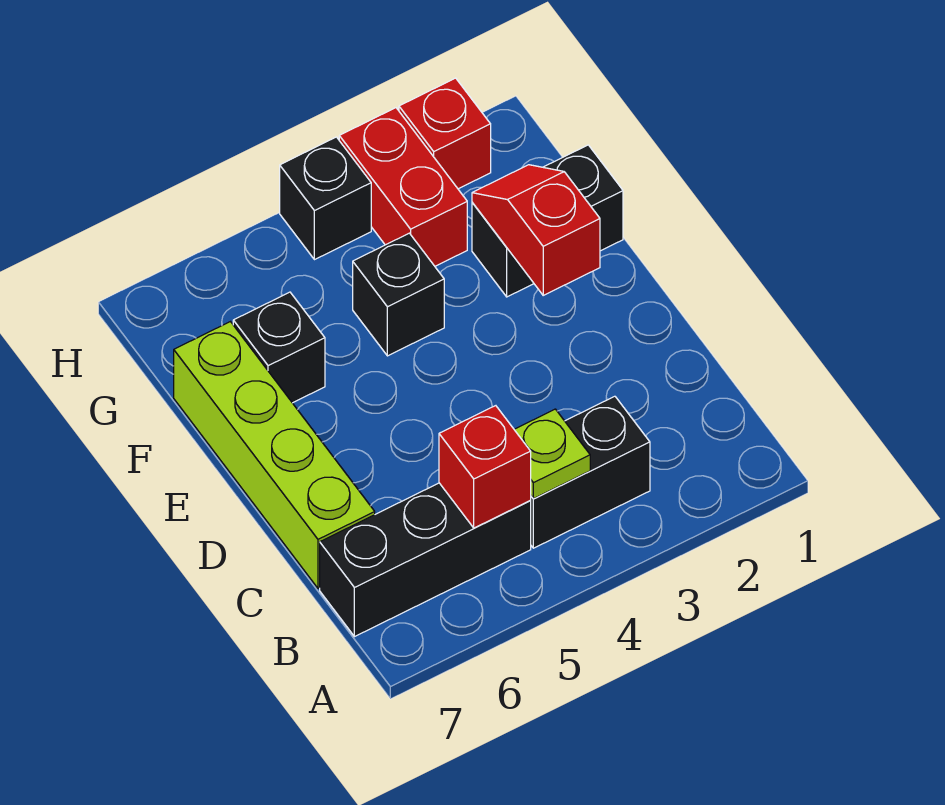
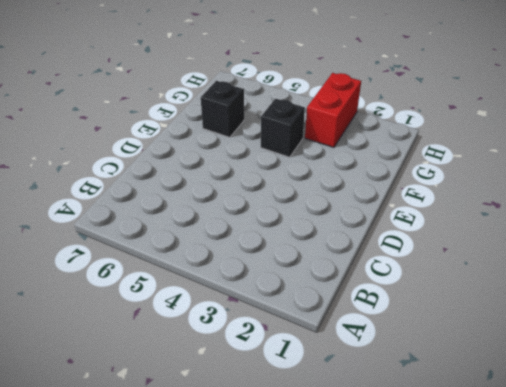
none -> black 1x2 brick [530,396,650,548]
none -> black 1x3 brick [320,483,531,637]
none -> lime 1x4 brick [174,322,375,588]

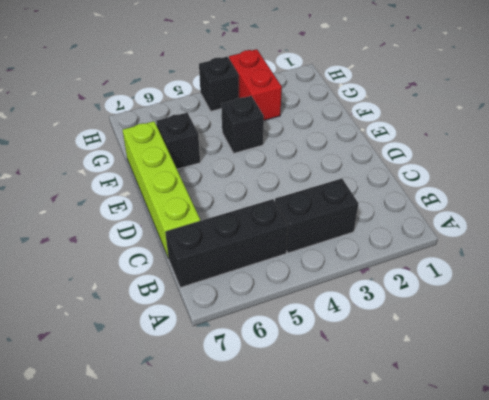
none -> black 1x2 brick [472,145,623,297]
none -> red 1x1 brick [399,78,491,189]
none -> lime 1x1 plate [514,409,590,499]

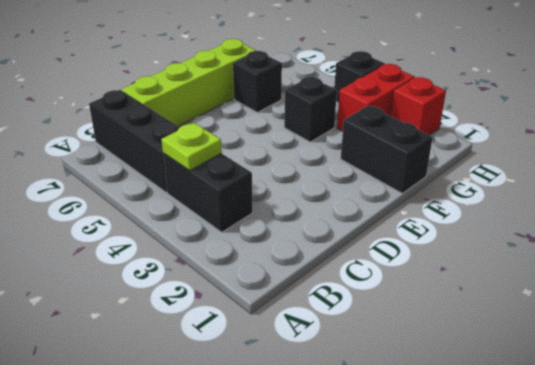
none -> red 1x1 brick [439,406,531,528]
none -> red 1x2 slope [472,165,600,295]

